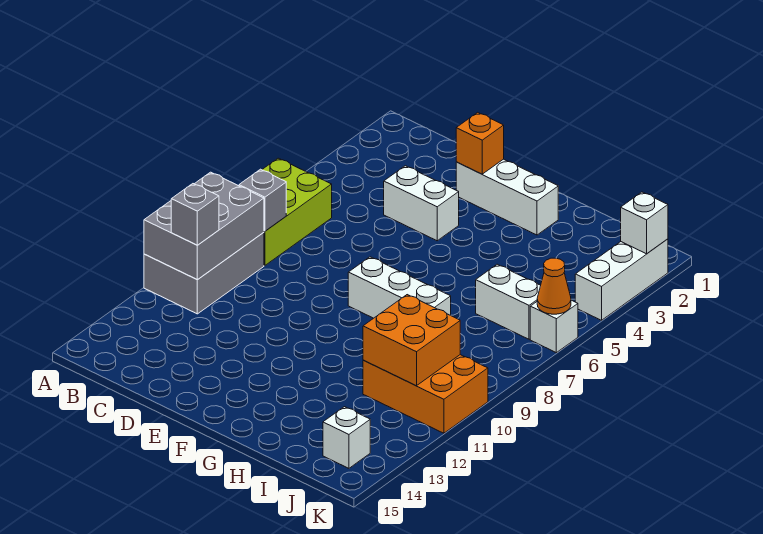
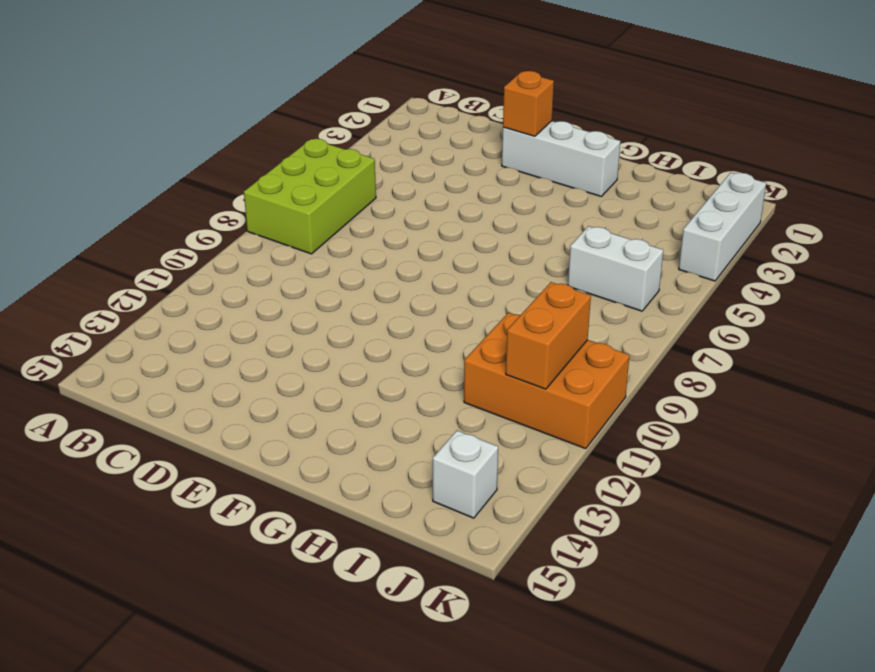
orange 1x2 brick [506,282,591,389] -> orange 2x2 brick [363,295,460,386]
none -> grey 2x3 brick [144,233,264,314]
none -> white 1x2 brick [384,166,459,241]
none -> white 1x3 brick [348,257,451,318]

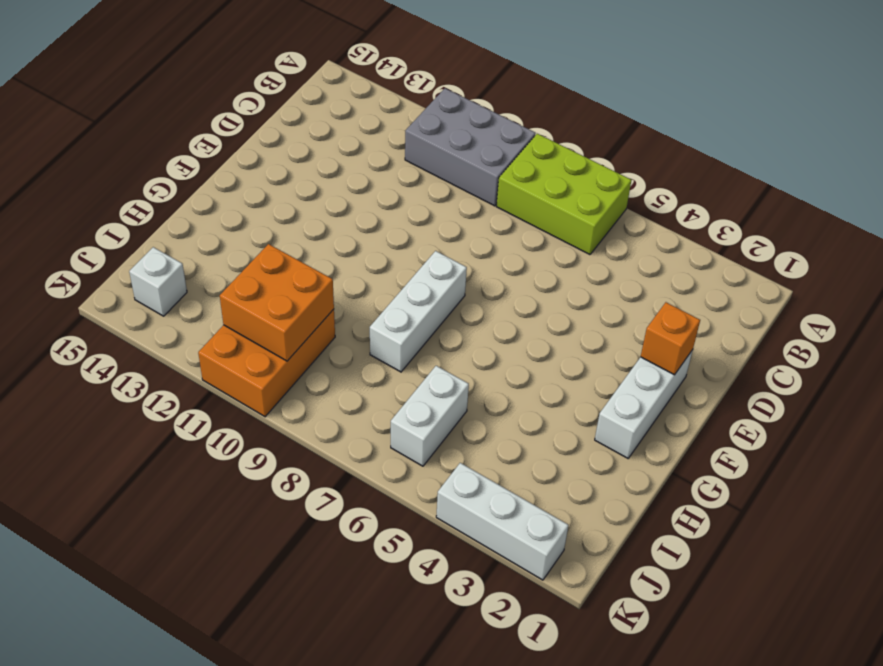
none -> white 1x2 brick [384,166,459,241]
none -> white 1x1 brick [530,300,578,353]
none -> grey 2x3 brick [144,172,264,280]

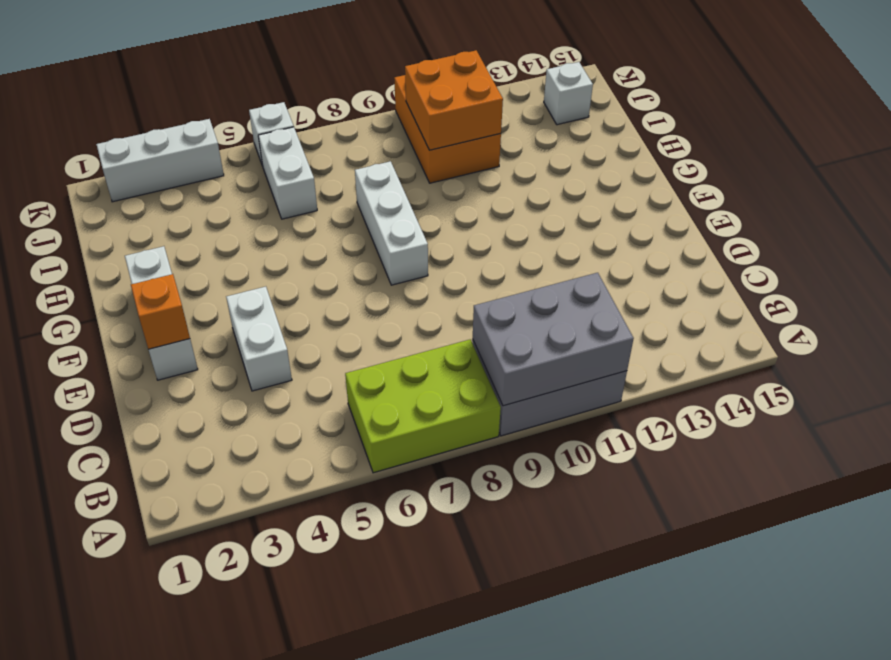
none -> grey 1x1 brick [239,169,286,231]
none -> white 1x1 brick [620,192,668,254]
none -> orange 1x1 cone [537,258,571,314]

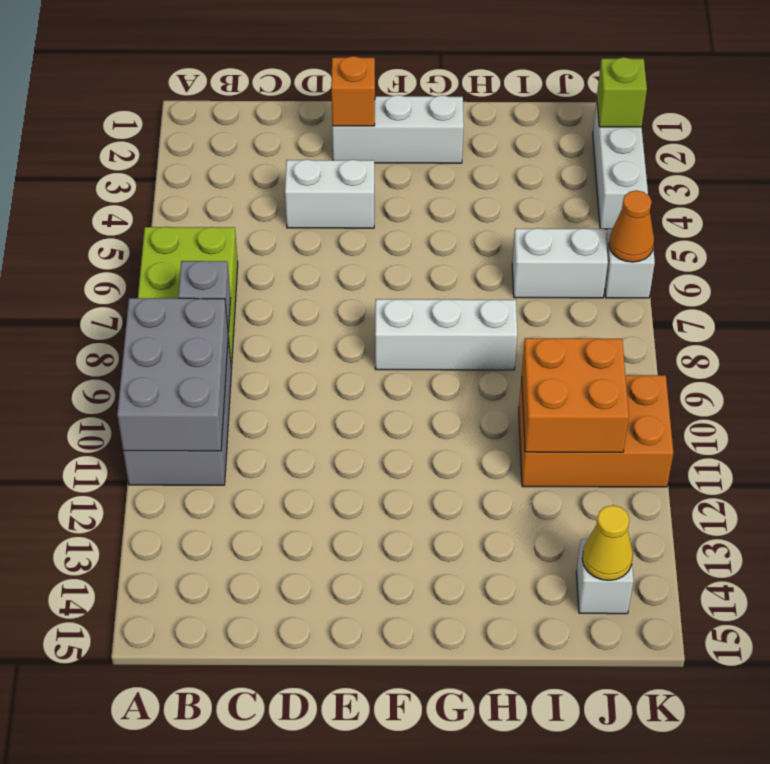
yellow 1x1 cone [582,505,633,580] -> none
lime 1x1 brick [597,57,647,127] -> white 1x1 brick [620,192,668,254]
none -> grey 1x1 brick [171,184,219,245]

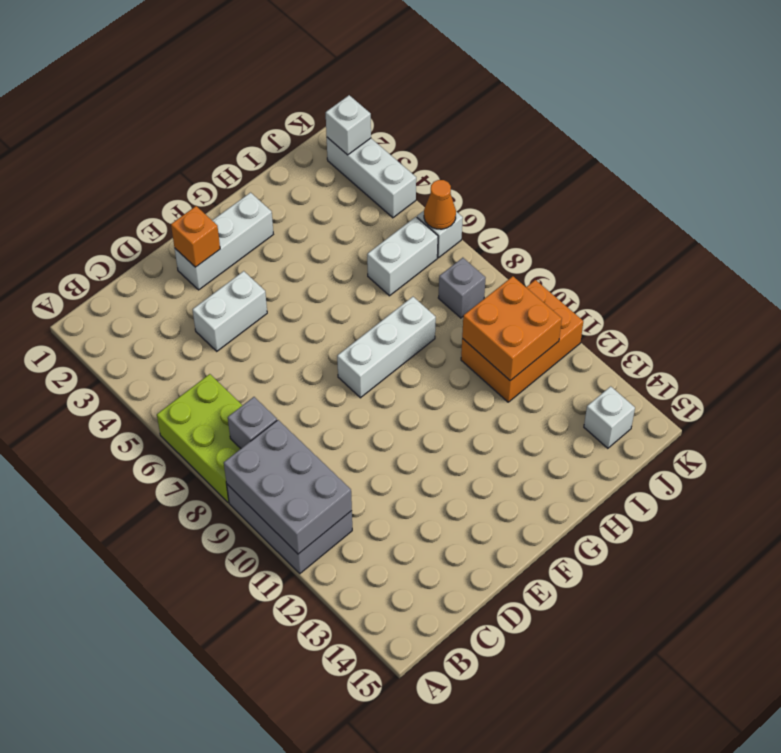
grey 1x1 brick [438,258,485,318] -> grey 1x1 brick moved to [171,184,219,245]

